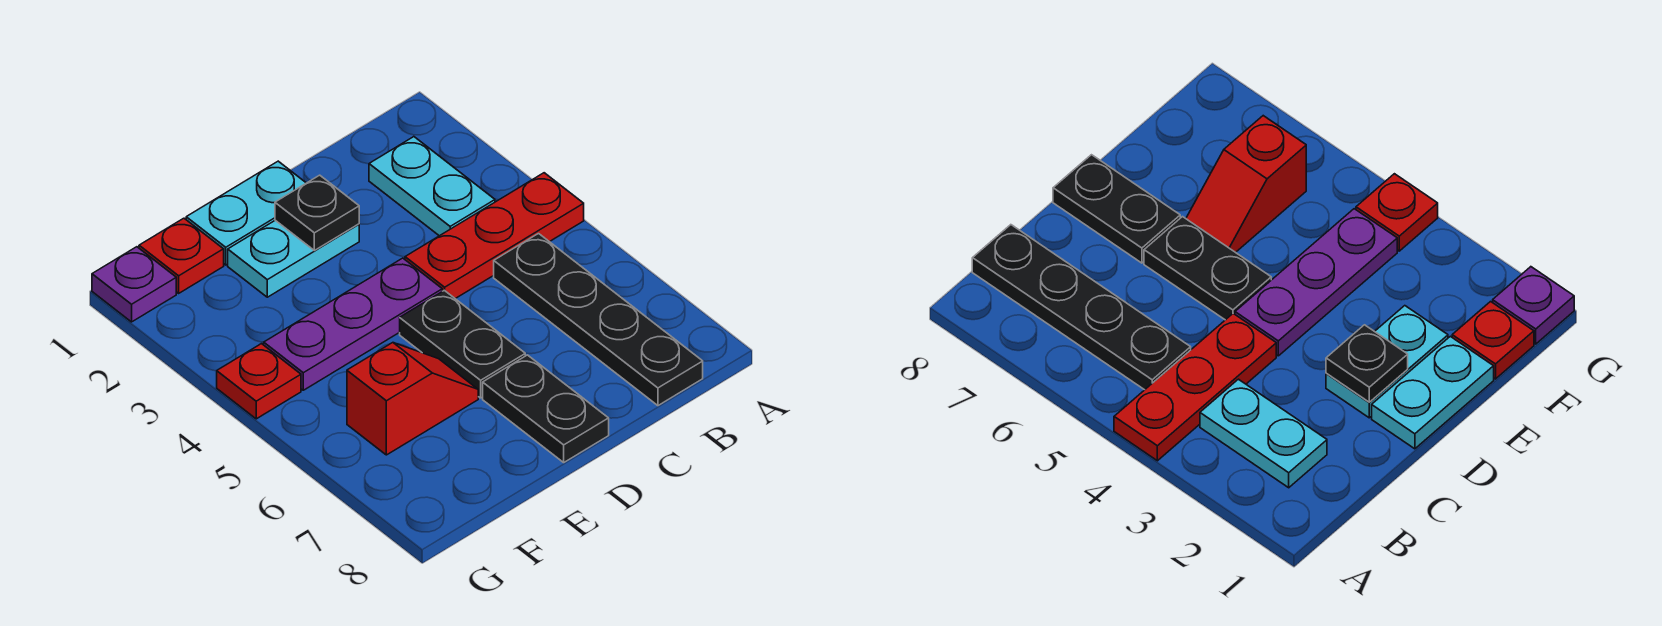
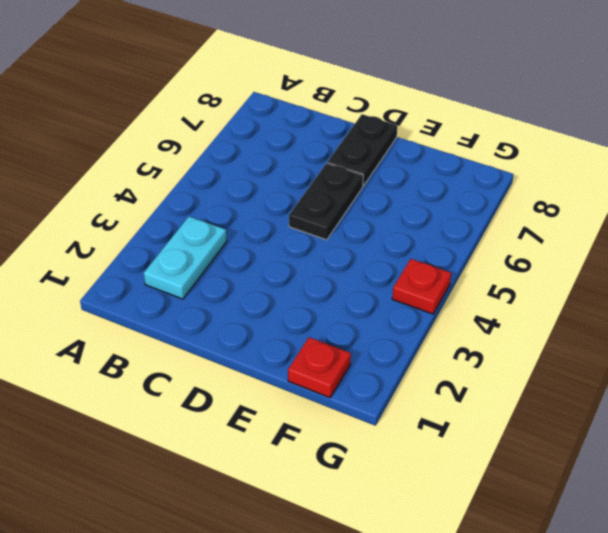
none -> red 1x3 plate [405,173,584,299]
none -> black 1x4 plate [494,234,703,406]
none -> cyan 1x2 plate [186,161,306,265]

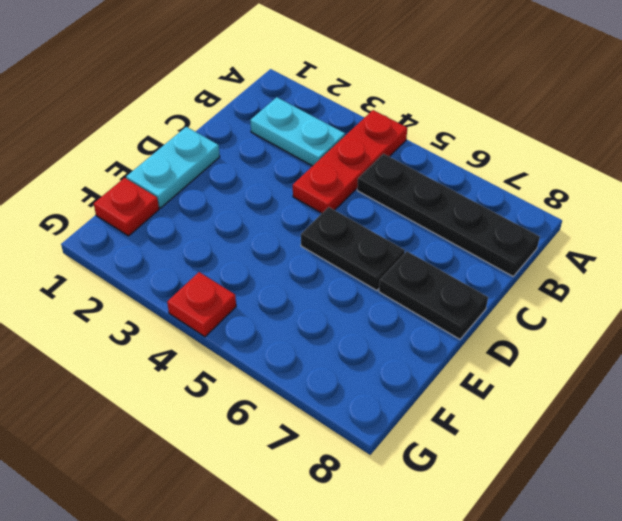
none -> cyan 1x2 plate [228,220,359,297]
none -> purple 1x3 plate [264,258,442,390]
none -> red 1x2 slope [347,343,478,455]

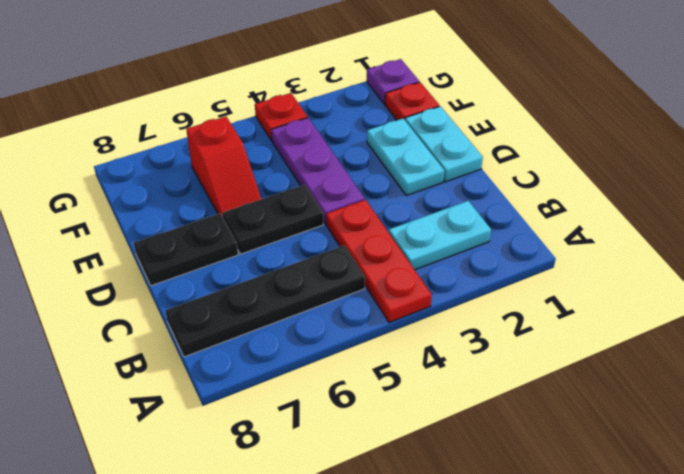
none -> black 1x1 plate [275,175,359,250]

